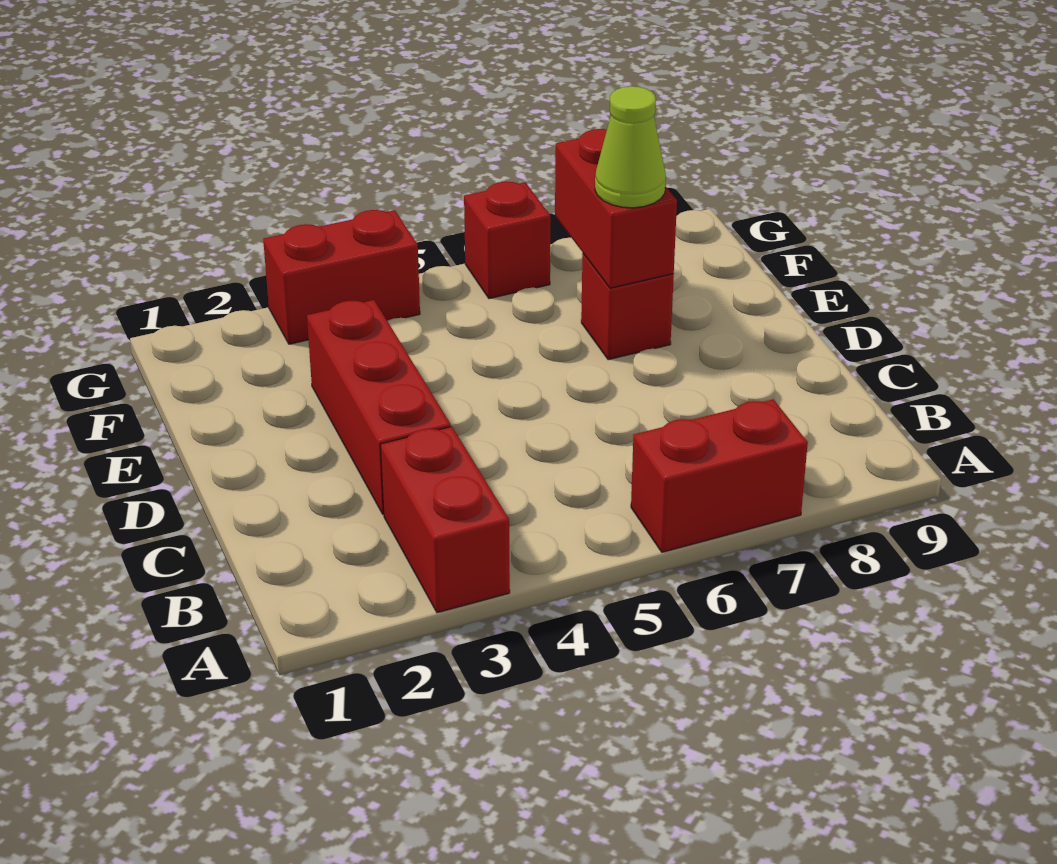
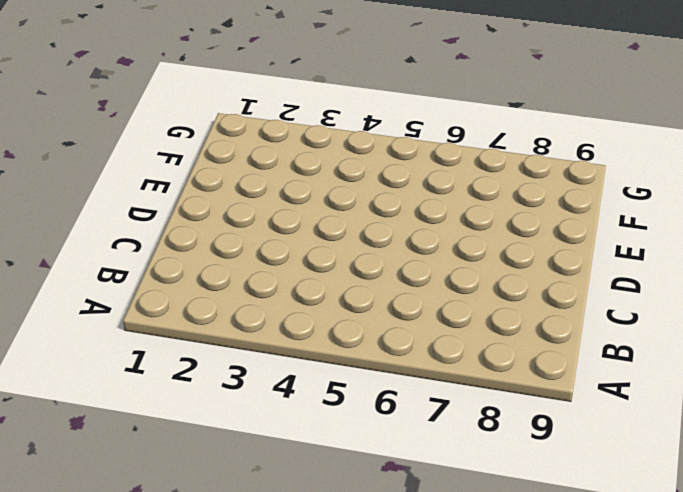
none -> red 1x2 brick [380,427,510,613]
none -> red 1x2 brick [631,399,808,552]

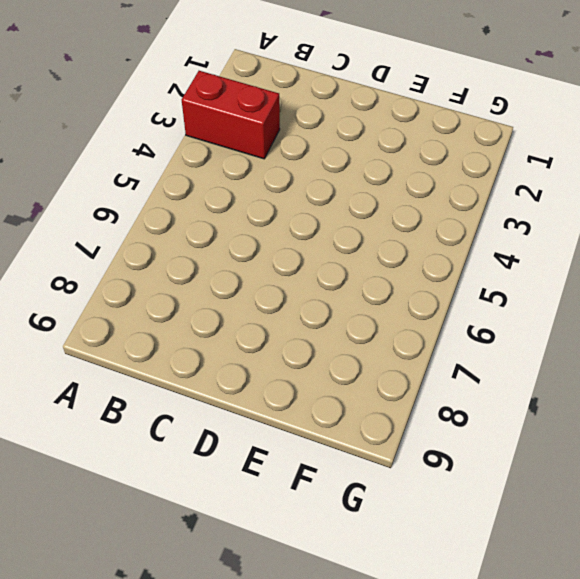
none -> red 1x2 brick [631,399,808,552]
none -> red 1x3 brick [307,300,451,515]

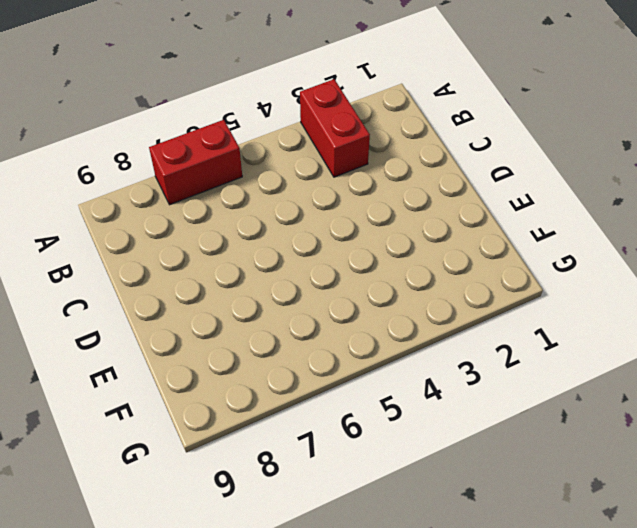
none -> red 1x3 brick [307,300,451,515]
none -> red 1x1 brick [581,253,674,360]

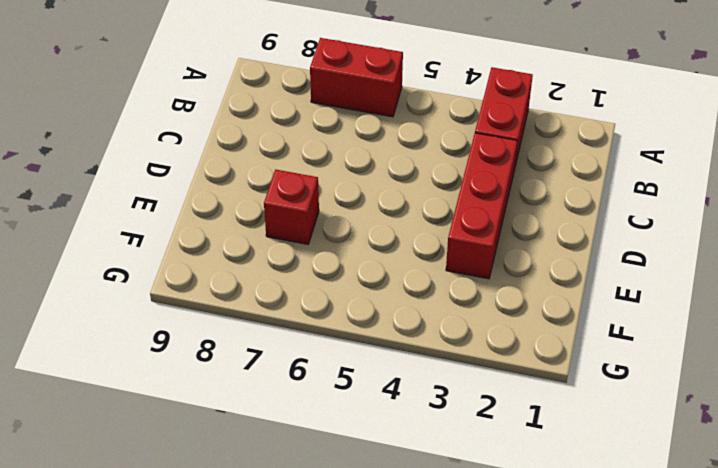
none -> red 1x2 brick [263,210,420,344]
none -> red 1x1 brick [464,182,551,299]

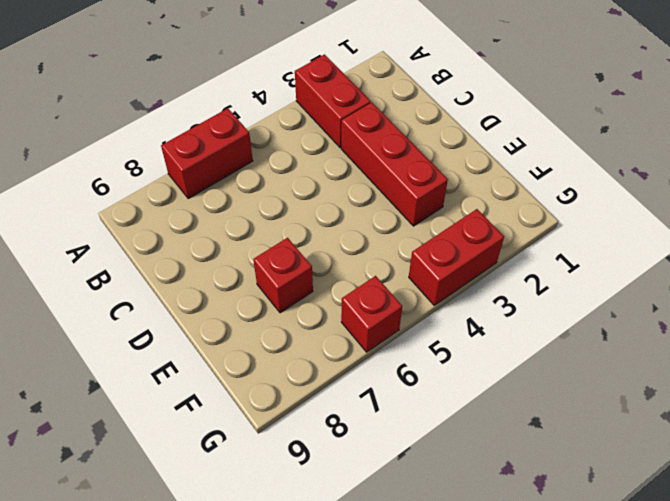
none -> red 1x2 brick [555,129,677,288]
none -> lime 1x1 cone [595,86,666,208]

